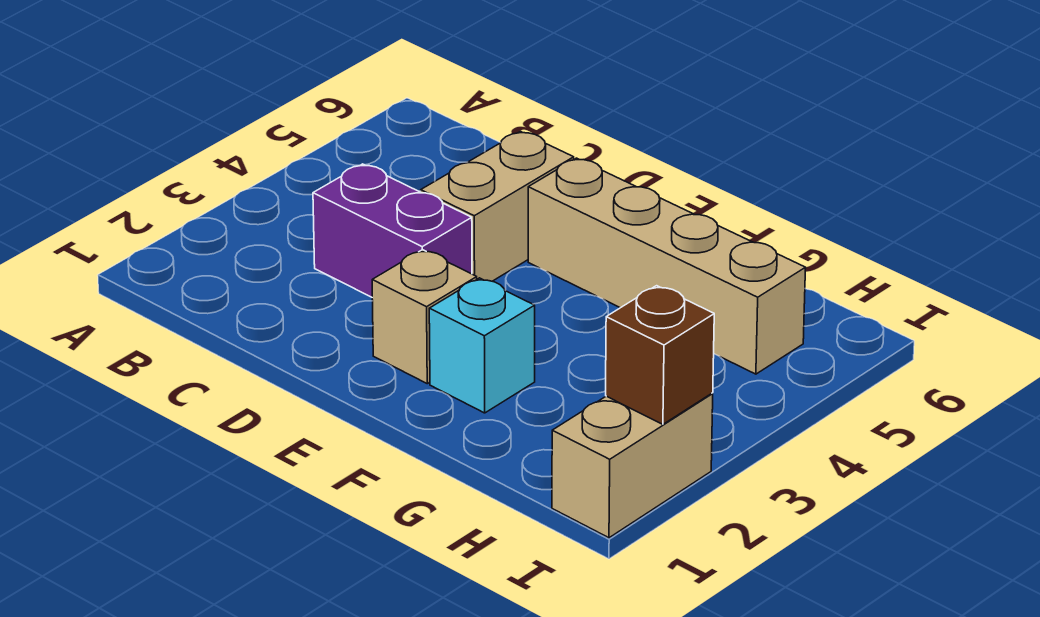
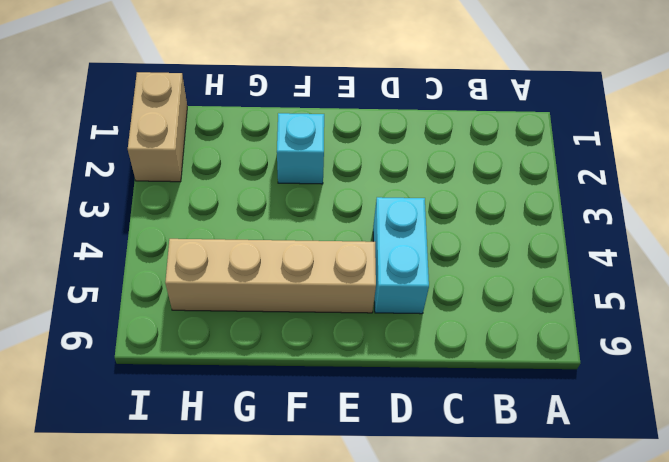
cyan 1x2 brick [373,197,429,314] -> tan 1x2 brick [421,131,574,281]
none -> purple 1x2 brick [313,164,472,297]
none -> tan 1x1 brick [372,250,477,384]

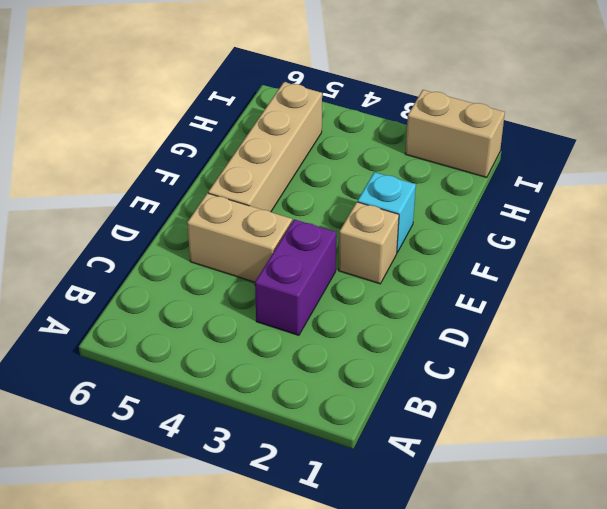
none -> brown 1x1 brick [606,286,714,424]

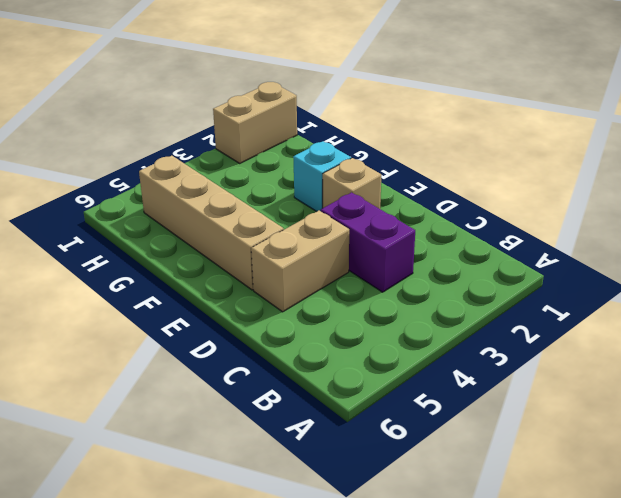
none -> brown 1x1 brick [606,286,714,424]

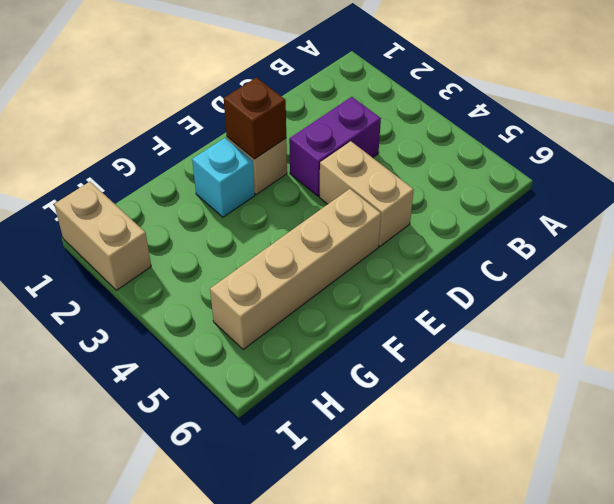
brown 1x1 brick [224,78,286,159] -> brown 1x1 brick moved to [606,286,714,424]

